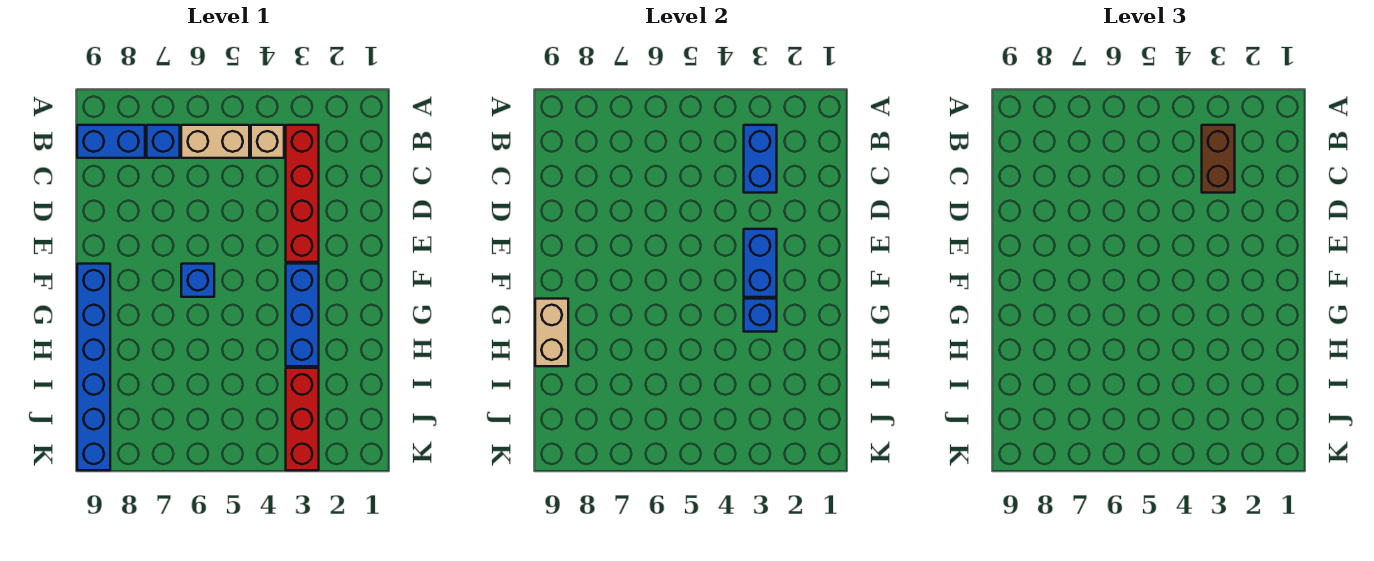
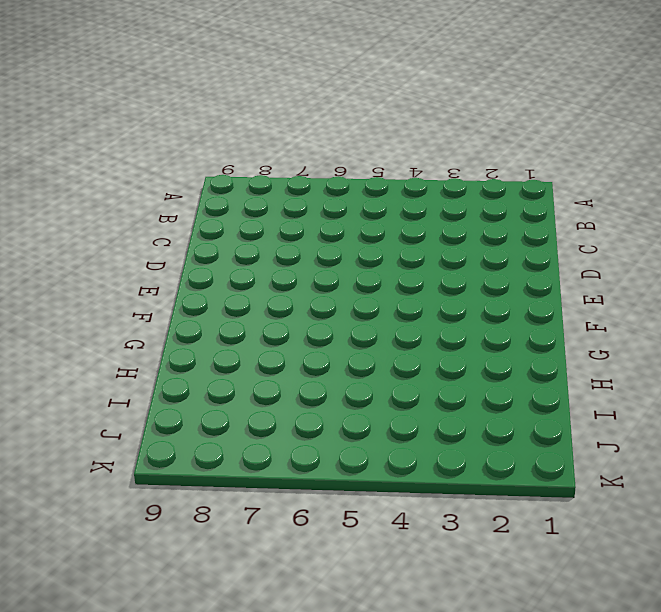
none -> red 1x4 brick [286,125,319,262]
none -> tan 1x1 brick [251,125,284,158]
none -> tan 1x2 brick [181,125,249,158]

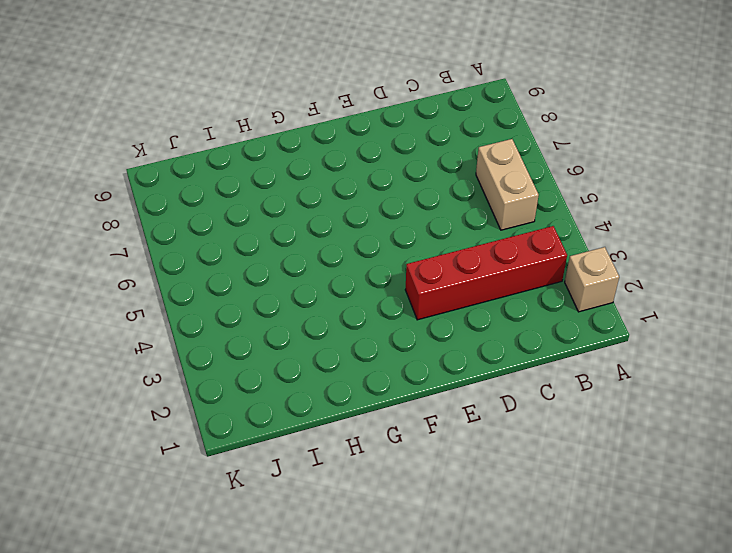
tan 1x1 brick [565,247,619,312] -> tan 1x1 brick moved to [251,125,284,158]
none -> blue 1x1 brick [147,125,180,158]
none -> blue 1x2 brick [77,125,145,158]
none -> blue 1x3 brick [286,264,319,366]

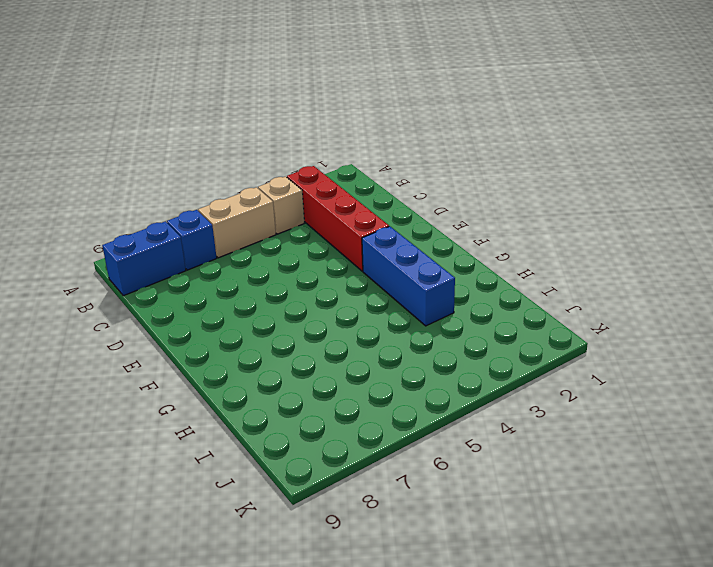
none -> blue 1x1 brick [181,264,214,297]
none -> blue 1x6 brick [77,264,110,470]
none -> red 1x3 brick [286,368,319,470]

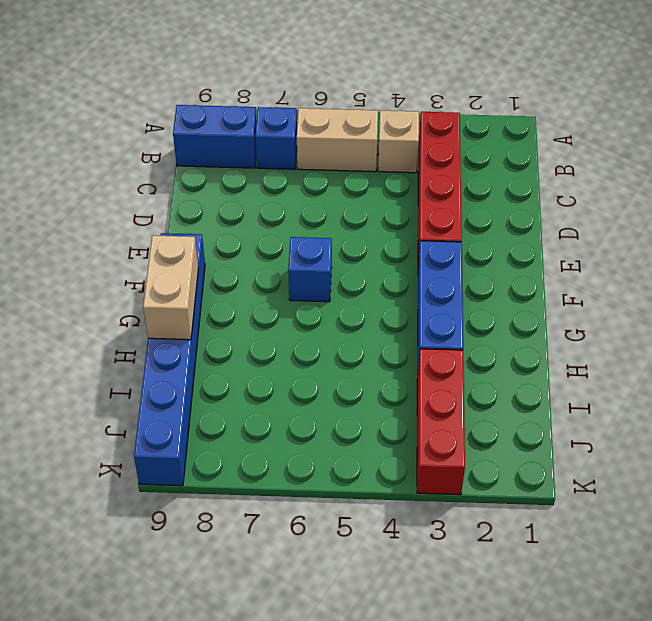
none -> blue 1x2 brick [744,125,777,193]
none -> blue 1x2 brick [744,229,777,297]
none -> blue 1x1 brick [744,299,777,332]

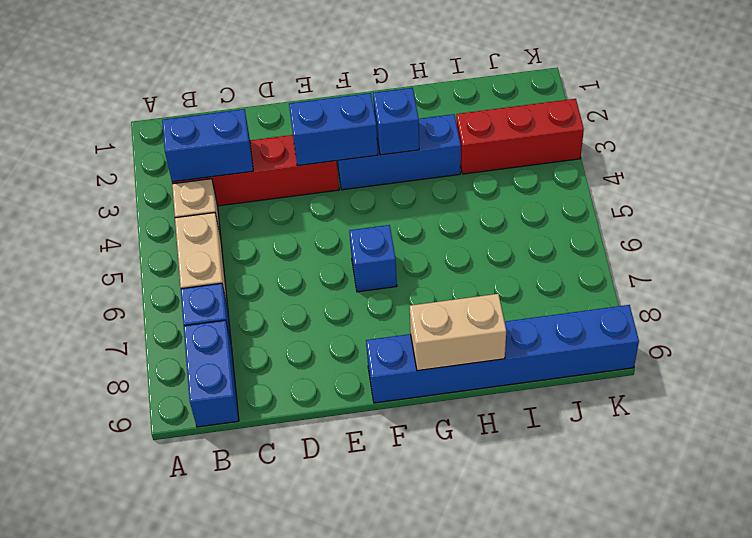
none -> brown 1x2 brick [1202,125,1235,193]

